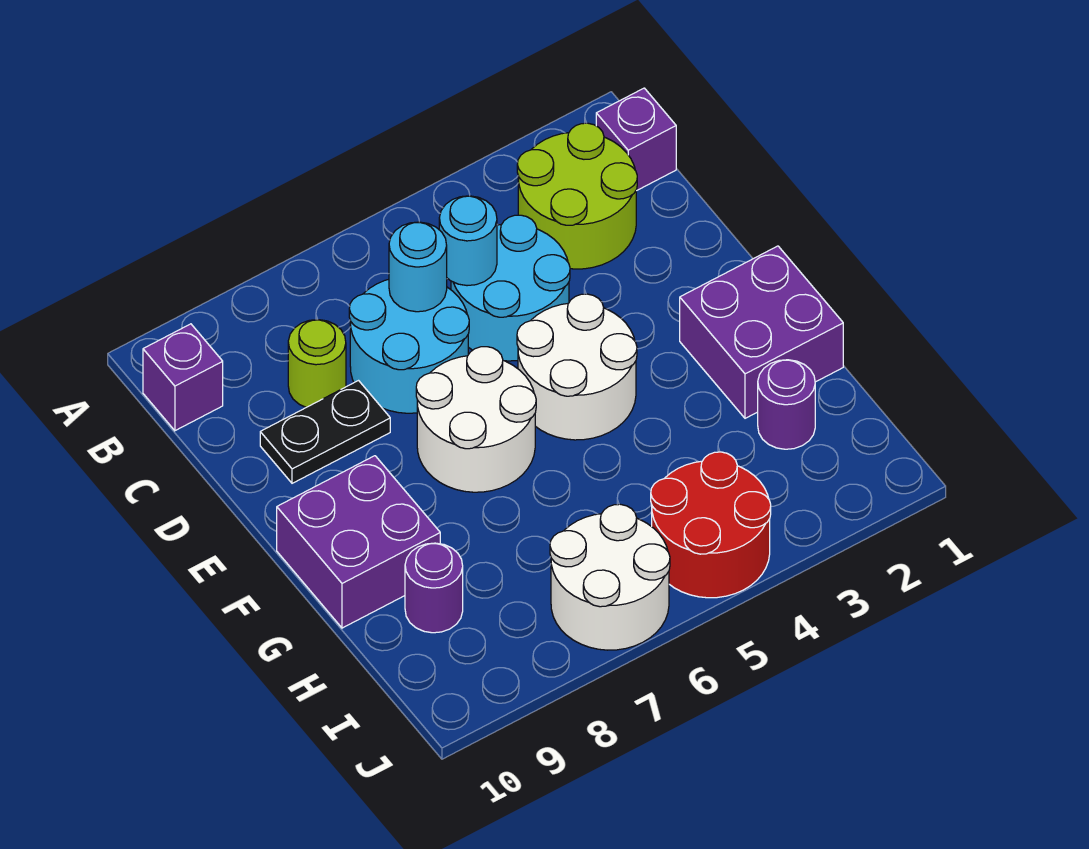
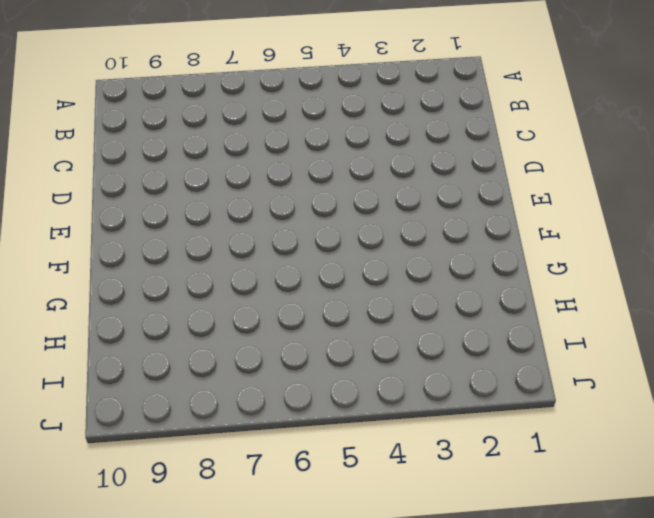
none -> purple 1x1 brick [596,88,676,191]
none -> lime 2x2 round brick [517,123,637,269]
none -> purple 1x1 brick [143,324,223,431]

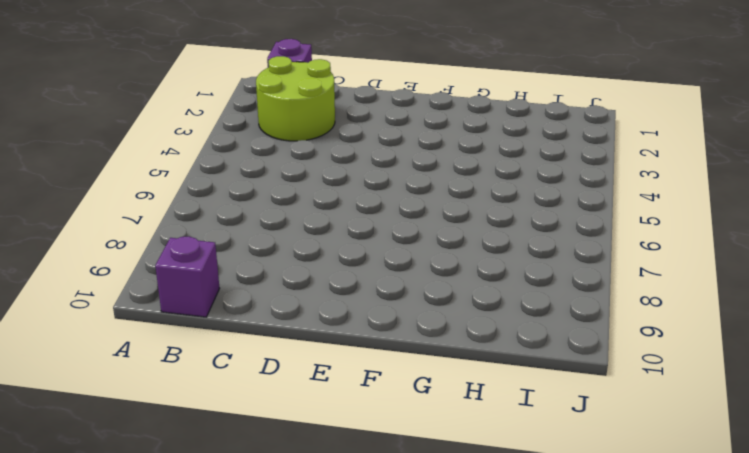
none -> cyan 2x2 round brick [451,215,570,361]
none -> cyan 2x2 round brick [349,279,469,413]
none -> lime 1x1 round brick [288,320,346,407]

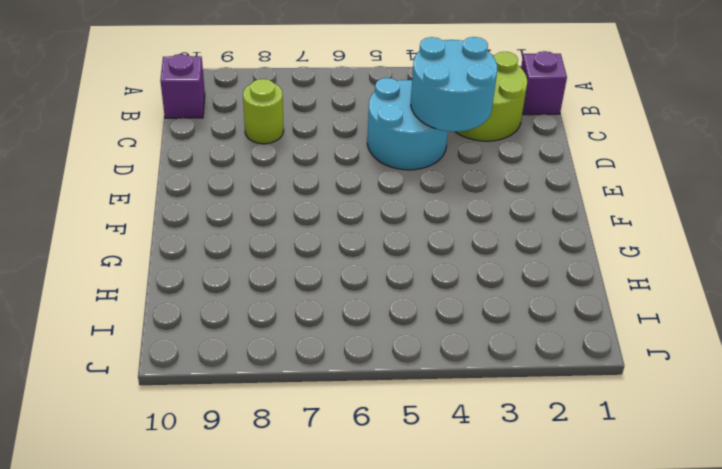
cyan 2x2 round brick [411,37,498,132] -> cyan 2x2 round brick moved to [349,279,469,413]
none -> black 1x2 plate [260,381,390,483]
none -> white 2x2 round brick [517,294,637,440]
none -> white 2x2 round brick [416,347,536,492]

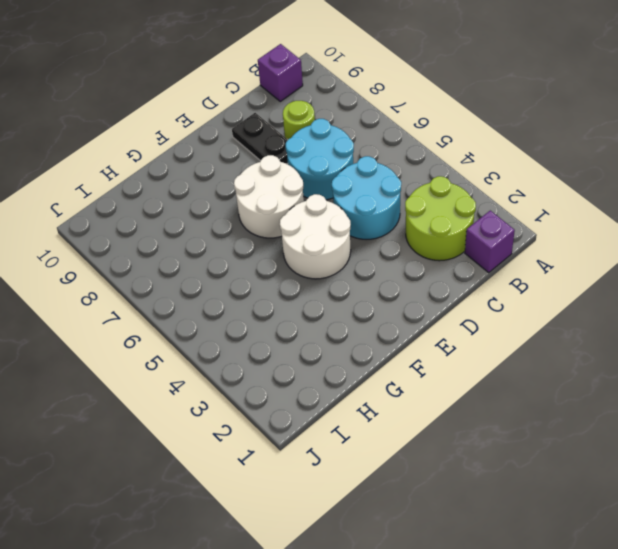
none -> purple 2x2 brick [680,246,843,418]
none -> purple 2x2 brick [277,456,440,628]
none -> purple 1x1 round brick [758,360,815,449]

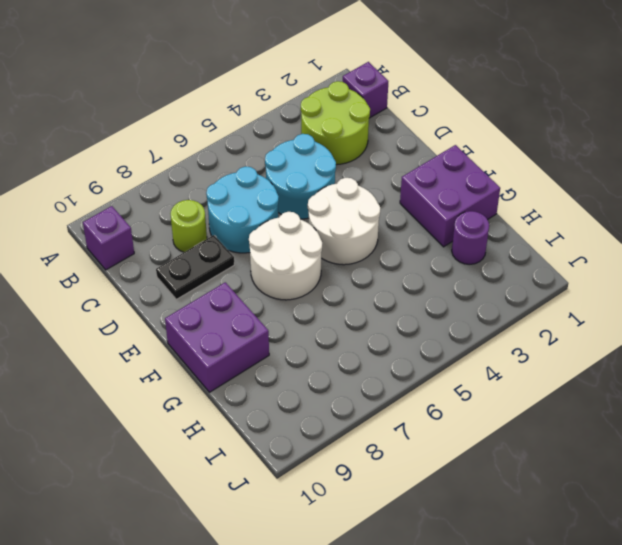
none -> purple 1x1 round brick [405,543,463,633]
none -> red 2x2 round brick [651,452,771,598]
none -> white 2x2 round brick [550,504,670,650]

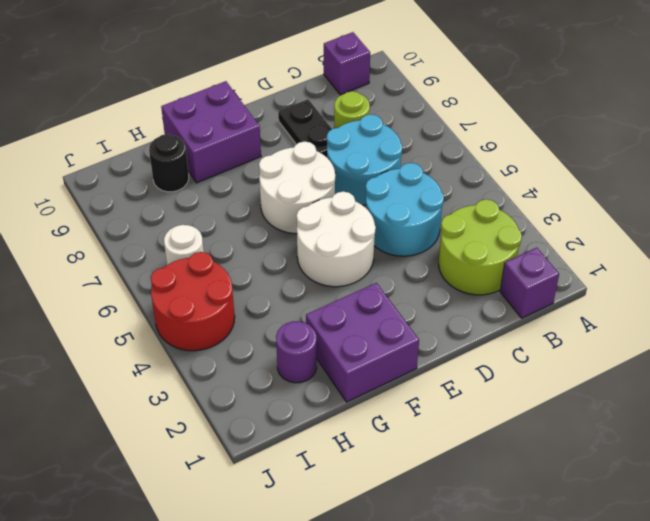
black 1x1 round brick [149,134,189,192] -> purple 1x1 round brick [405,543,463,633]
white 1x1 round brick [164,225,204,265] -> white 2x2 round brick [550,504,670,650]
none -> cyan 1x1 round brick [439,196,497,286]
none -> cyan 1x1 round brick [389,222,447,312]

